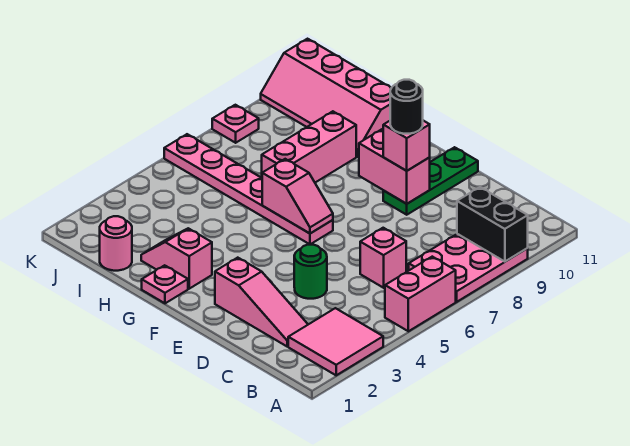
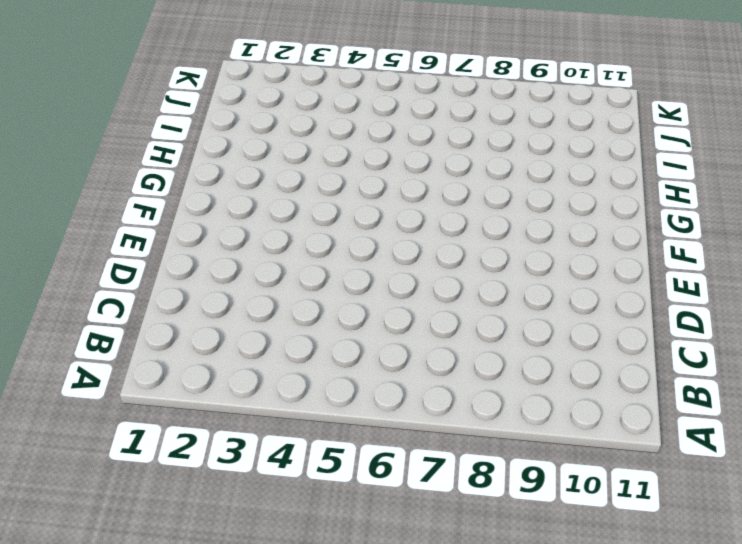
none -> pink 2x2 tile [288,308,383,375]
none -> pink 1x2 brick [385,257,456,331]
none -> pink 2x3 plate [409,234,528,302]

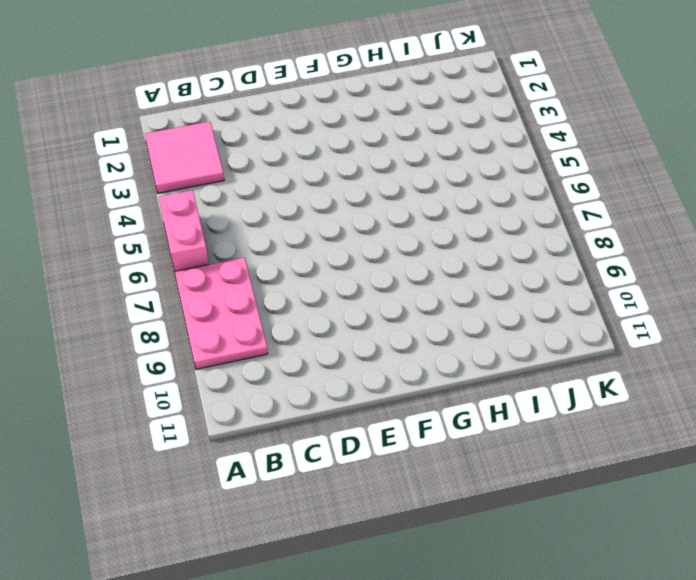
none -> pink 1x3 slope [215,258,308,346]
none -> pink 1x1 brick [360,228,406,288]
none -> green 1x1 round brick [294,245,327,299]

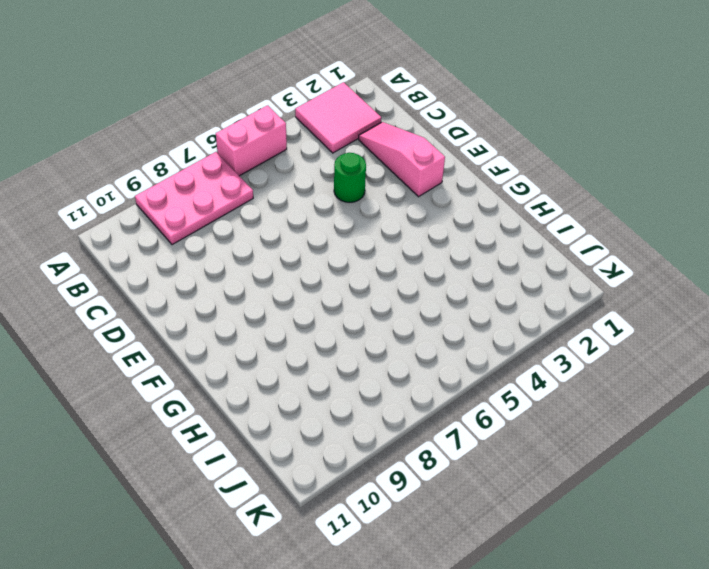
none -> pink 1x1 brick [360,228,406,288]
none -> green 1x3 plate [383,147,478,215]
none -> pink 1x6 plate [164,134,333,244]

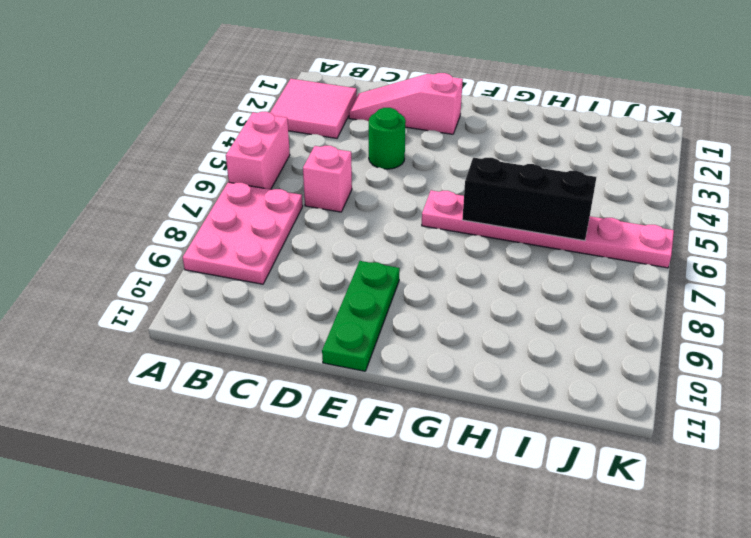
black 1x3 brick [462,158,596,241] -> pink 1x2 slope [262,159,333,233]
none -> pink 1x1 plate [142,265,188,303]
none -> pink 1x2 slope [141,228,212,289]
none -> pink 1x3 brick [262,111,356,183]

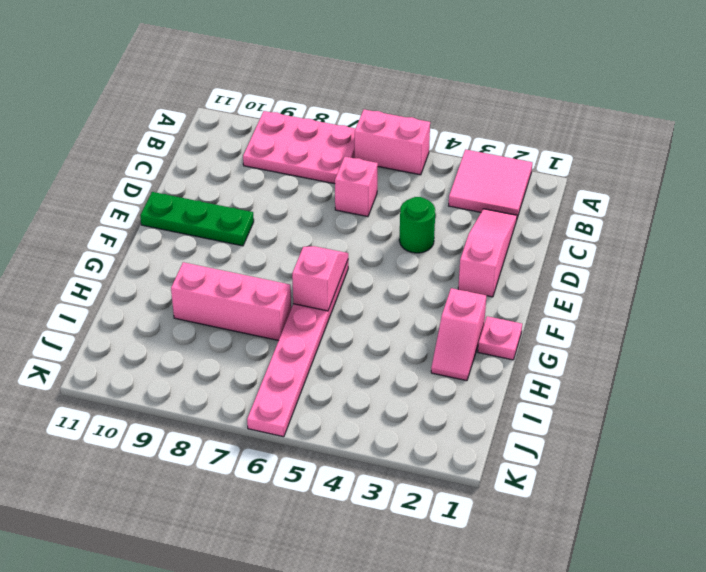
none -> pink 2x4 slope [261,39,391,157]
none -> pink 1x1 round brick [100,216,132,271]
none -> pink 1x1 plate [212,105,259,143]

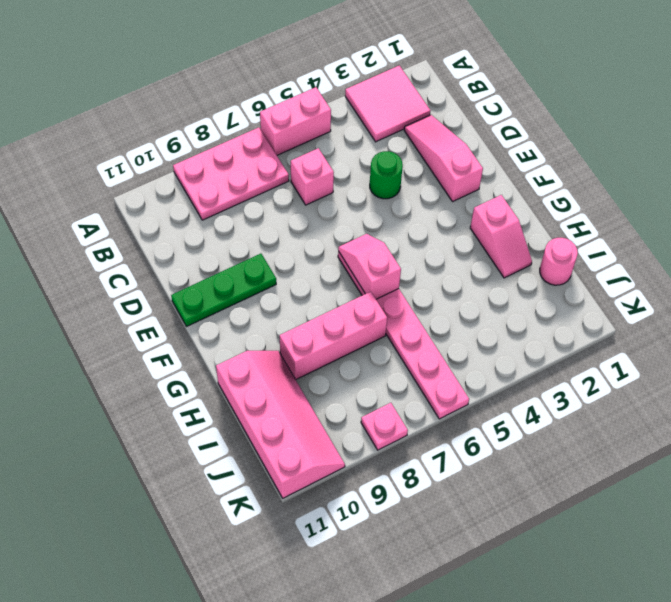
none -> pink 1x1 plate [142,265,188,303]
none -> black 1x2 brick [457,187,528,262]
none -> pink 1x2 brick [359,129,430,204]

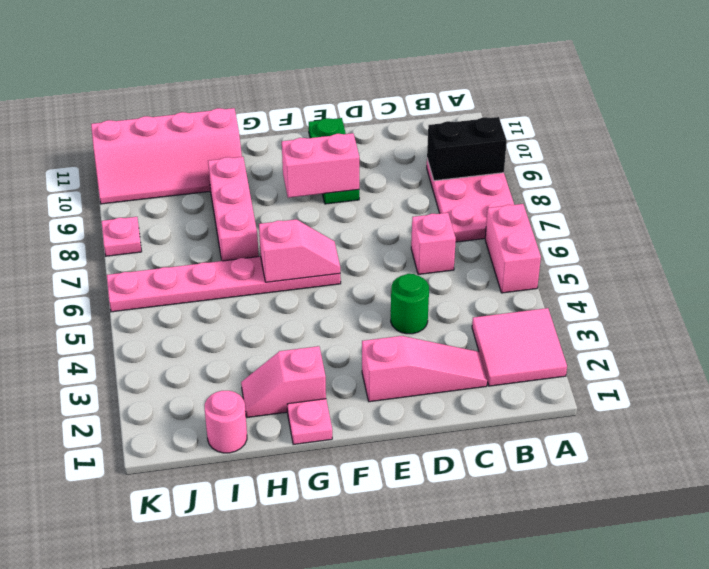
none -> pink 1x1 brick [383,121,430,171]
none -> black 1x1 round brick [390,80,423,134]

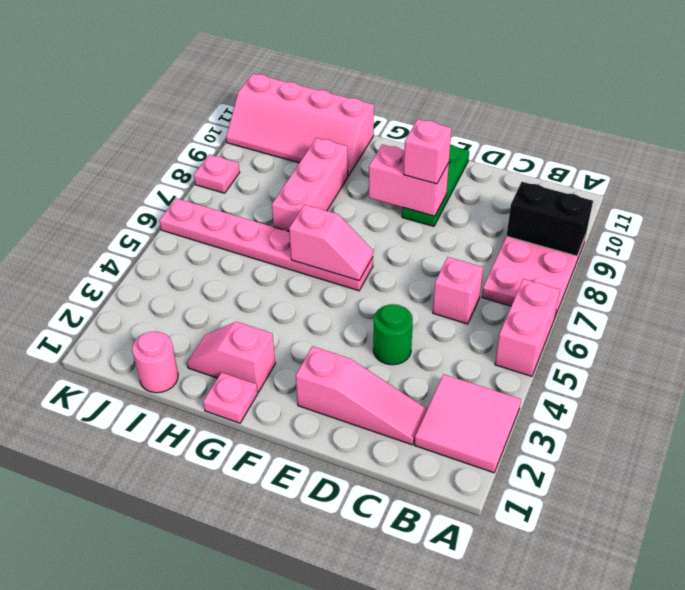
none -> black 1x1 round brick [390,80,423,134]

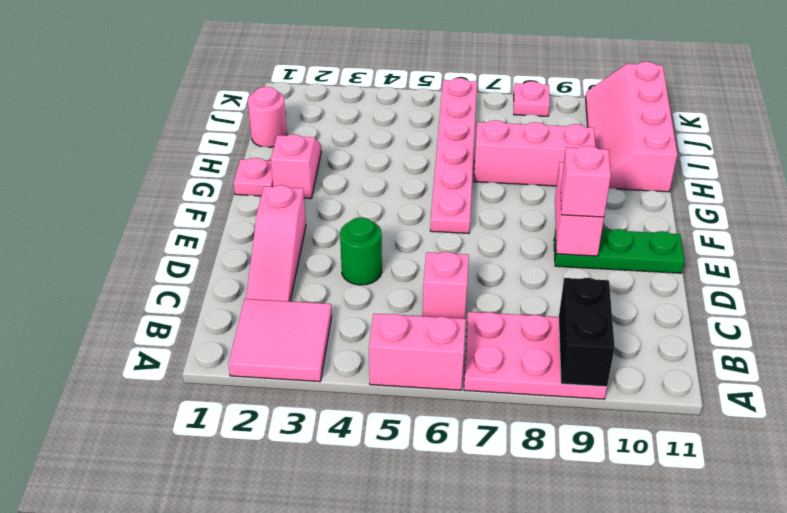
none -> pink 1x2 slope [262,159,333,233]
none -> black 1x1 round brick [390,80,423,134]

